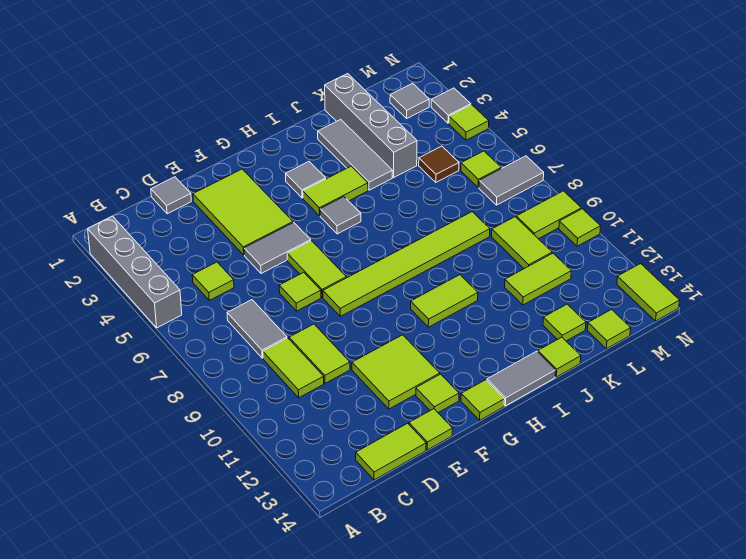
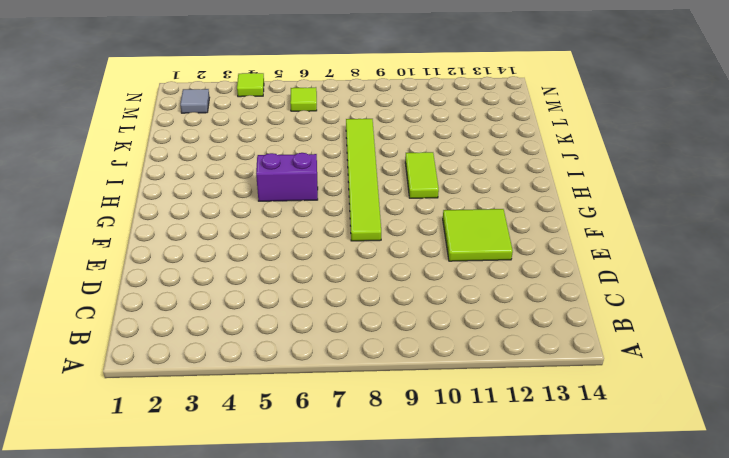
purple 1x2 brick [256,153,318,201] -> grey 1x1 tile [320,197,361,234]
none -> grey 1x4 brick [88,216,182,328]
none -> lime 1x1 tile [192,262,234,300]
none -> grey 1x2 tile [227,300,287,358]
none -> lime 1x2 tile [263,338,324,398]

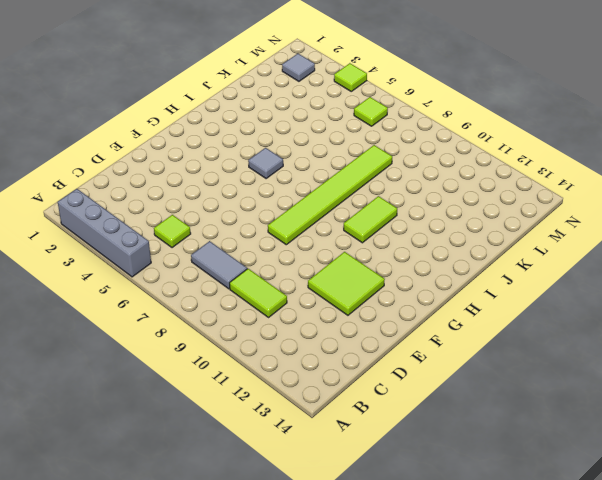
none -> lime 1x2 tile [356,423,426,480]
none -> grey 1x1 tile [151,177,191,214]
none -> lime 1x2 tile [289,324,350,383]
none -> lime 2x3 tile [193,169,293,255]

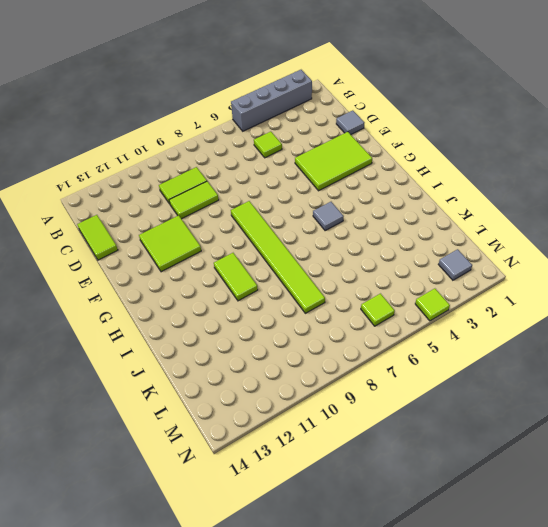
none -> grey 1x2 tile [227,300,287,358]
none -> grey 1x2 tile [244,223,311,274]
none -> lime 1x1 tile [279,272,321,311]
none -> lime 1x1 tile [409,409,453,450]

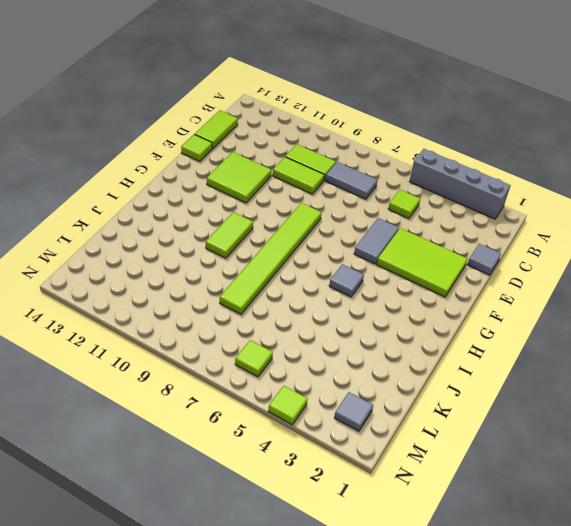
none -> lime 1x1 tile [279,272,321,311]
none -> lime 1x2 tile [287,241,346,297]
none -> lime 1x1 tile [416,374,459,413]
none -> lime 1x1 tile [461,380,505,420]

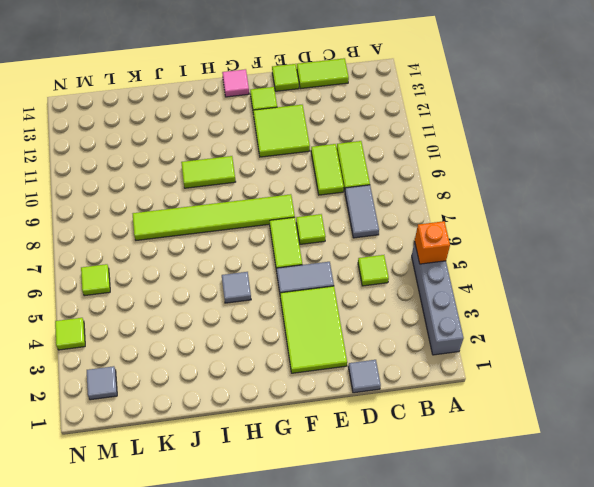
orange 1x1 brick [415,221,450,264] -> none
pink 1x1 tile [222,69,249,97] -> lime 1x1 tile [461,380,505,420]
none -> grey 1x1 tile [286,162,326,198]
none -> lime 1x2 tile [303,166,368,216]
none -> grey 1x2 tile [487,351,556,406]
none -> grey 1x3 tile [318,120,393,190]

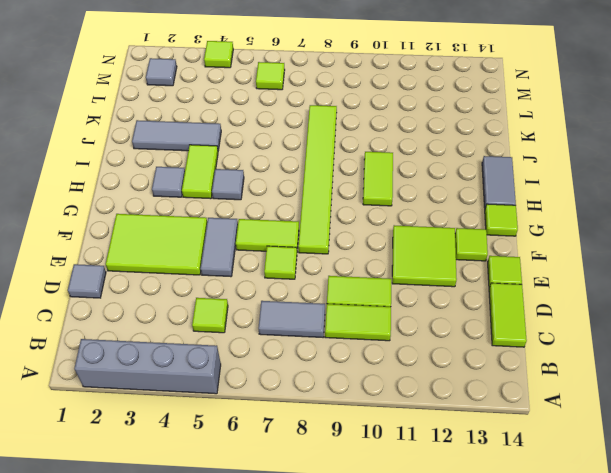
none -> lime 1x1 tile [538,337,581,377]
none -> grey 1x4 brick [325,74,417,177]
none -> lime 1x2 tile [505,253,571,305]
none -> lime 1x1 tile [543,304,586,341]

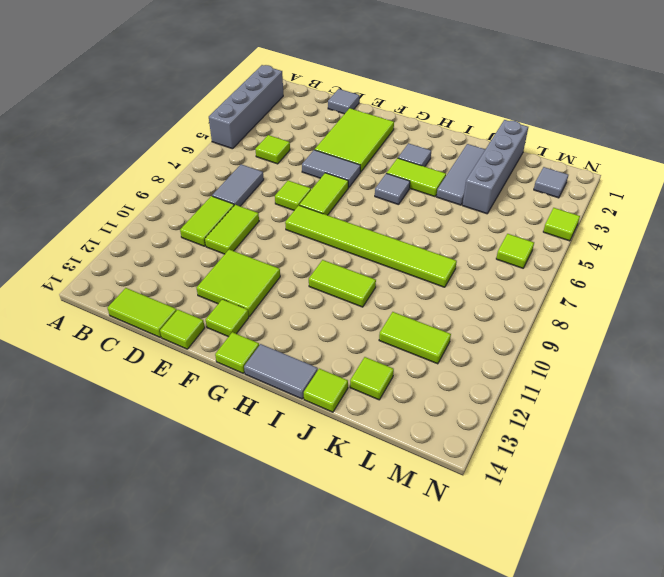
none -> brown 1x1 tile [419,146,459,182]
none -> lime 1x2 tile [492,217,552,269]
none -> lime 1x1 tile [587,310,631,349]
none -> grey 1x2 tile [479,156,544,205]

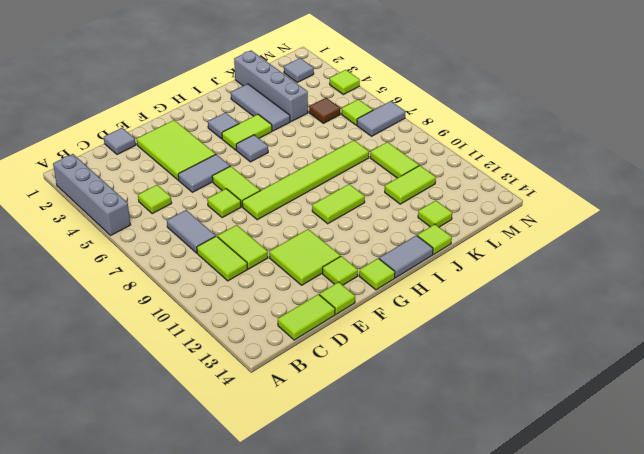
none -> lime 1x1 tile [587,310,631,349]
none -> lime 1x2 tile [516,191,581,239]
none -> grey 1x1 tile [431,88,471,123]
none -> lime 1x1 tile [559,209,601,246]

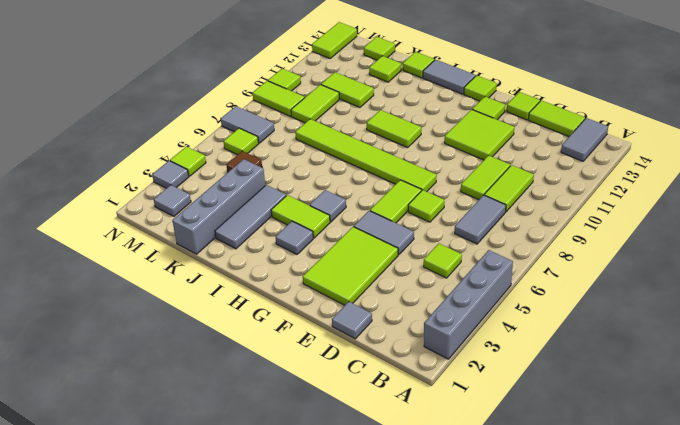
grey 1x2 tile [561,118,608,161] -> none

